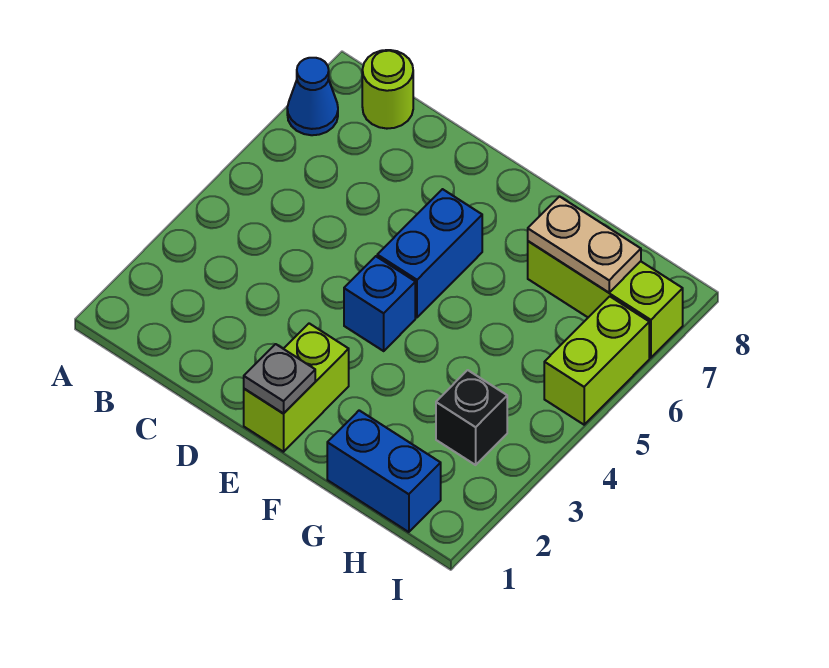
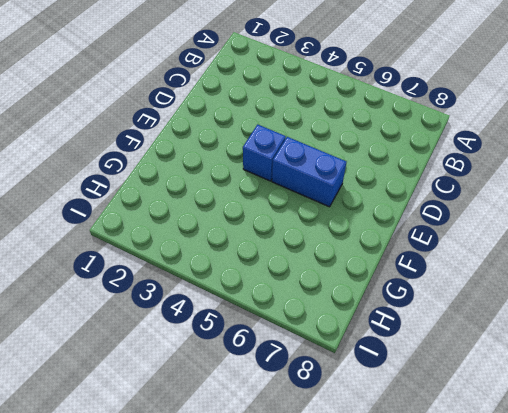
none -> blue 1x1 cone [287,58,338,135]
none -> lime 1x1 round brick [362,50,413,129]

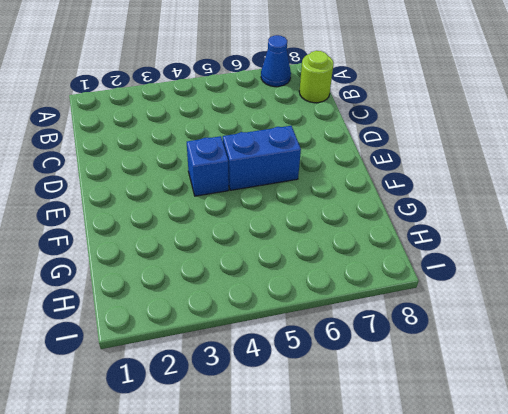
none -> lime 1x2 brick [244,323,349,452]
none -> blue 1x2 brick [327,410,441,532]

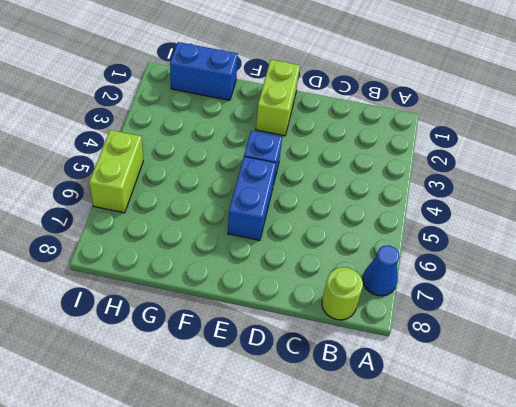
none -> lime 1x3 brick [528,241,683,358]
none -> black 1x1 brick [436,370,507,465]

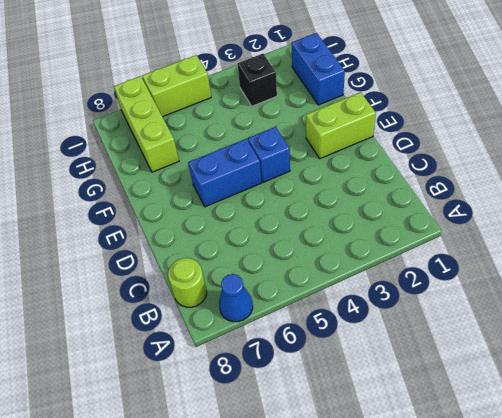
none -> grey 1x1 plate [244,344,315,414]
none -> tan 1x2 plate [528,197,641,293]

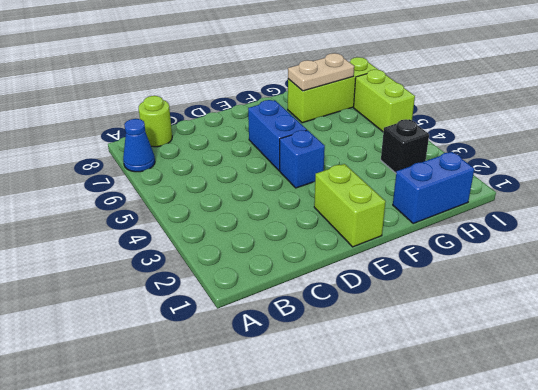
none -> grey 1x1 plate [244,344,315,414]

